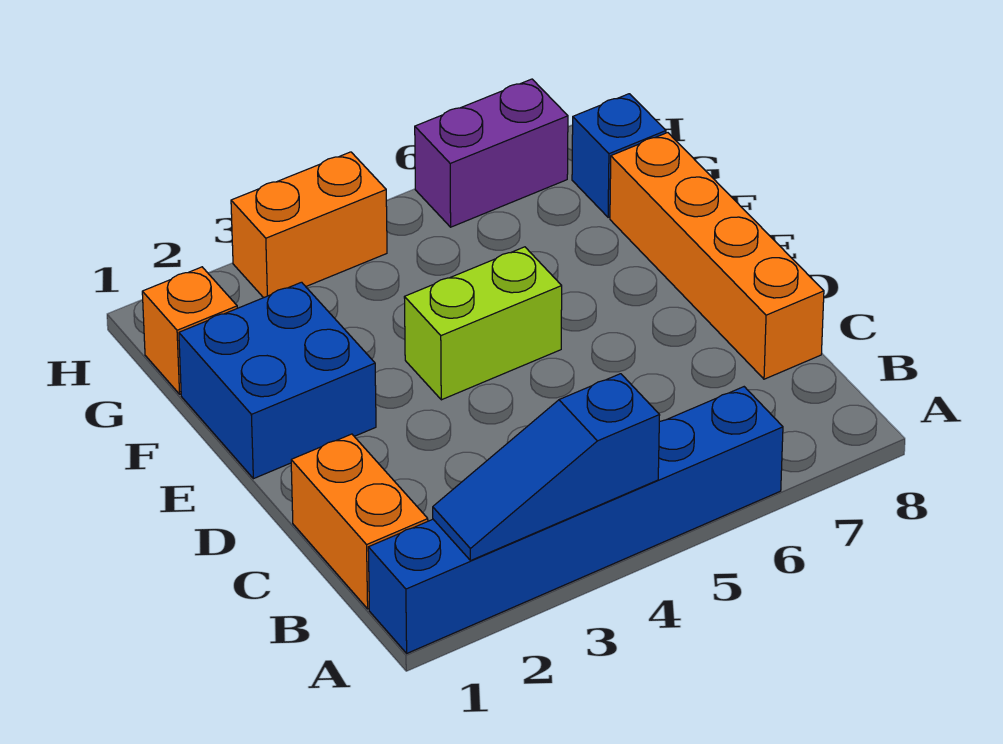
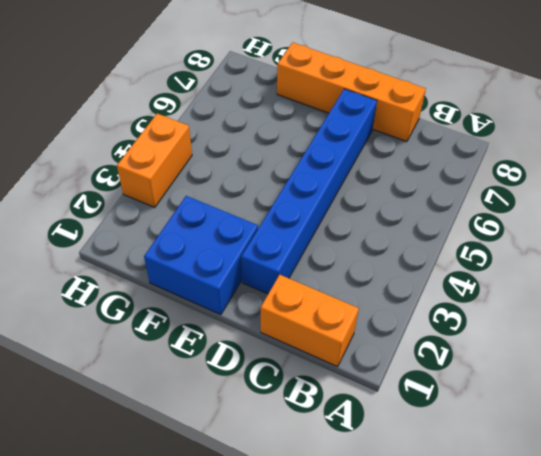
blue 1x6 brick [241,89,377,294] -> blue 1x6 brick moved to [368,387,783,653]
none -> lime 1x2 brick [404,247,562,400]
none -> orange 1x1 brick [142,267,237,394]

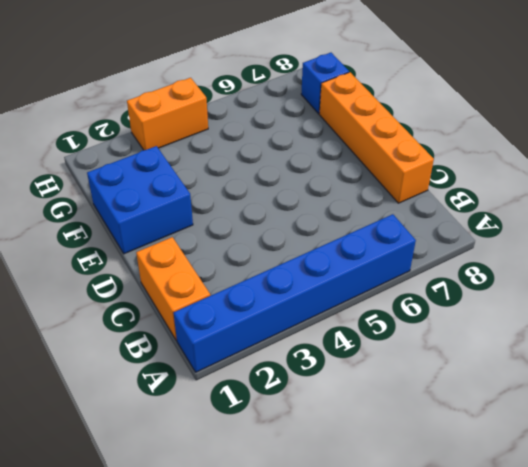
none -> lime 1x2 brick [404,247,562,400]
none -> orange 1x1 brick [142,267,237,394]

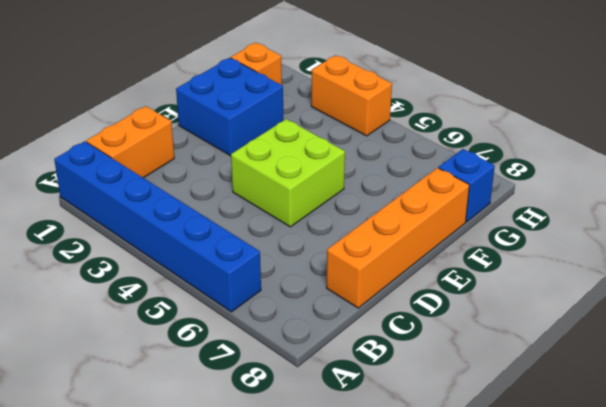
lime 2x2 brick [231,119,345,227] -> lime 1x2 brick [404,247,562,400]
none -> purple 1x2 brick [415,79,568,227]
none -> blue 1x3 slope [433,374,660,561]

